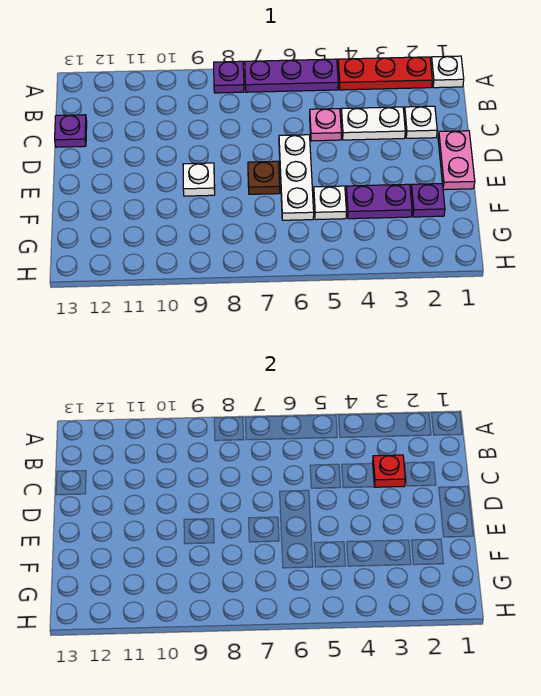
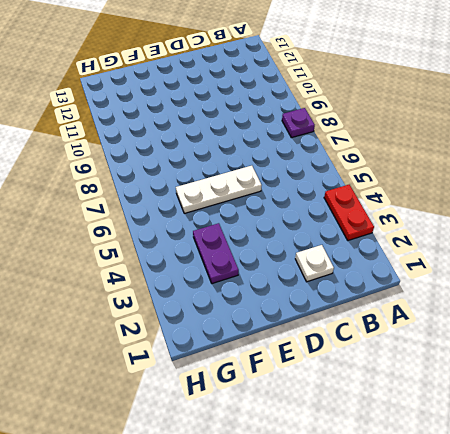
red 1x2 plate [324,185,374,240] -> red 1x3 plate [338,57,432,90]
none -> white 1x1 plate [431,56,464,88]
none -> purple 1x3 plate [245,59,338,92]
none -> white 1x2 plate [341,107,405,140]

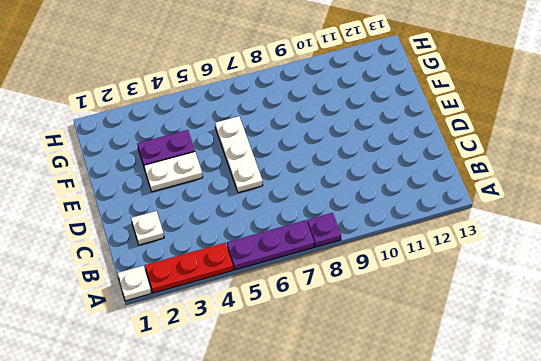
white 1x2 plate [144,152,203,192] -> white 1x2 plate moved to [341,107,405,140]
none -> pink 1x1 plate [310,109,341,141]
none -> purple 1x1 plate [55,115,87,147]
none -> pink 1x2 plate [438,131,475,190]

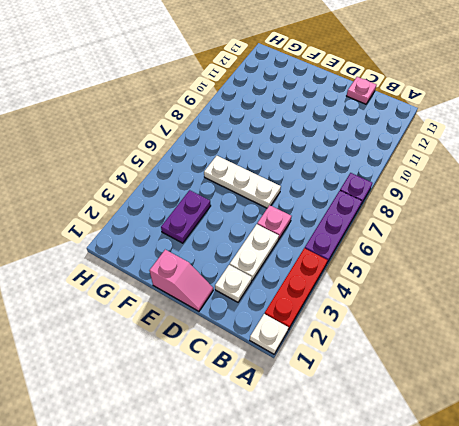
pink 1x1 plate [347,77,376,104] -> purple 1x1 plate [55,115,87,147]
pink 1x2 slope [150,250,213,311] -> pink 1x2 plate [438,131,475,190]
none -> brown 1x1 plate [248,161,280,194]
none -> white 1x1 plate [183,163,215,196]
none -> purple 1x1 plate [411,184,445,217]

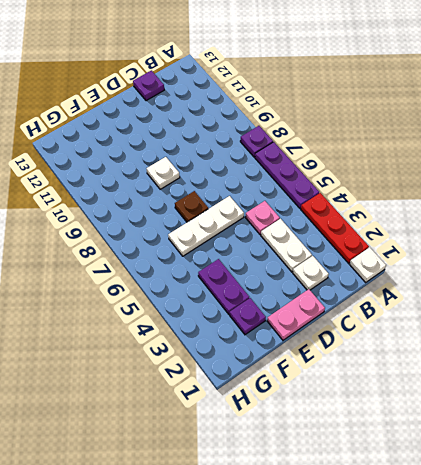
none -> white 1x1 plate [314,186,346,220]
none -> red 1x1 plate [373,455,405,487]

